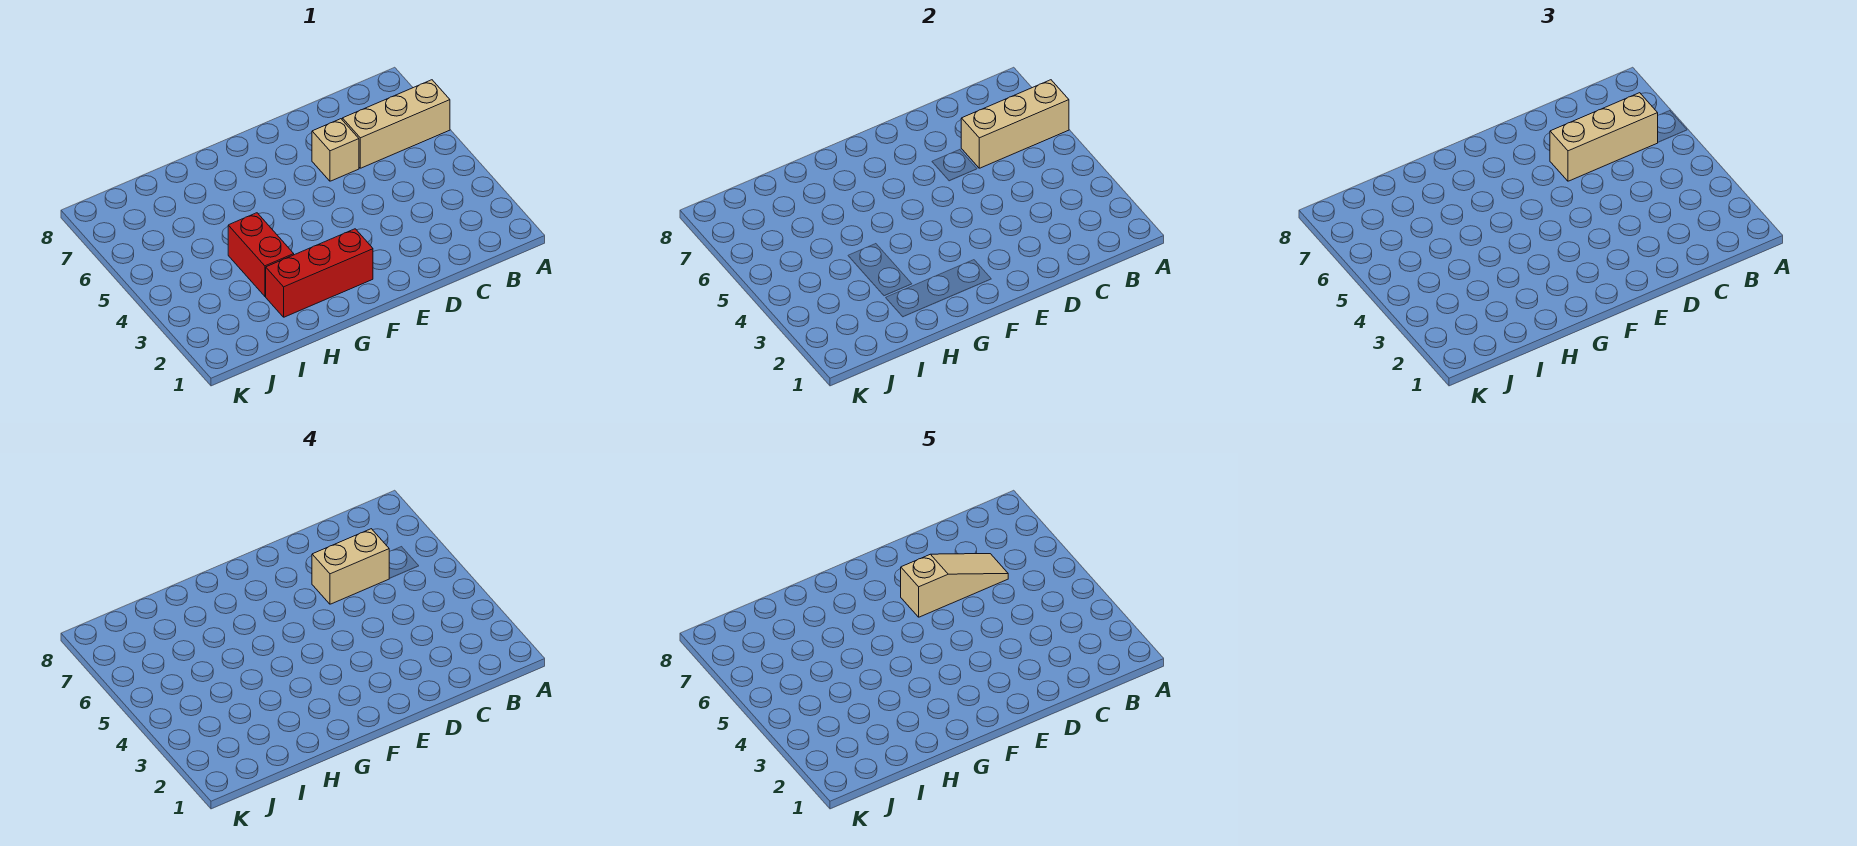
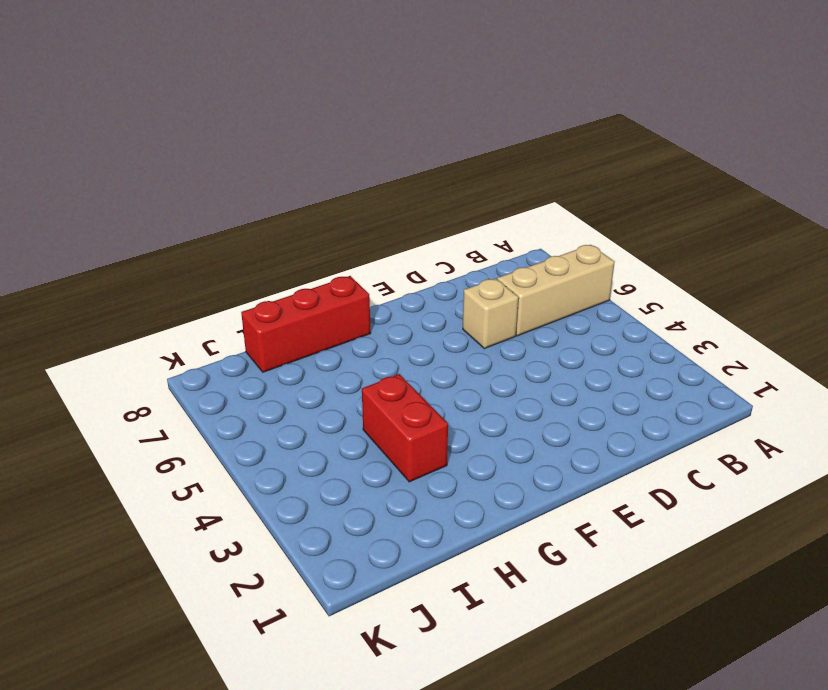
red 1x3 brick [241,276,371,372] -> red 1x3 brick moved to [266,229,373,317]
none -> tan 1x3 brick [961,80,1069,168]
none -> tan 1x3 brick [1550,93,1658,181]

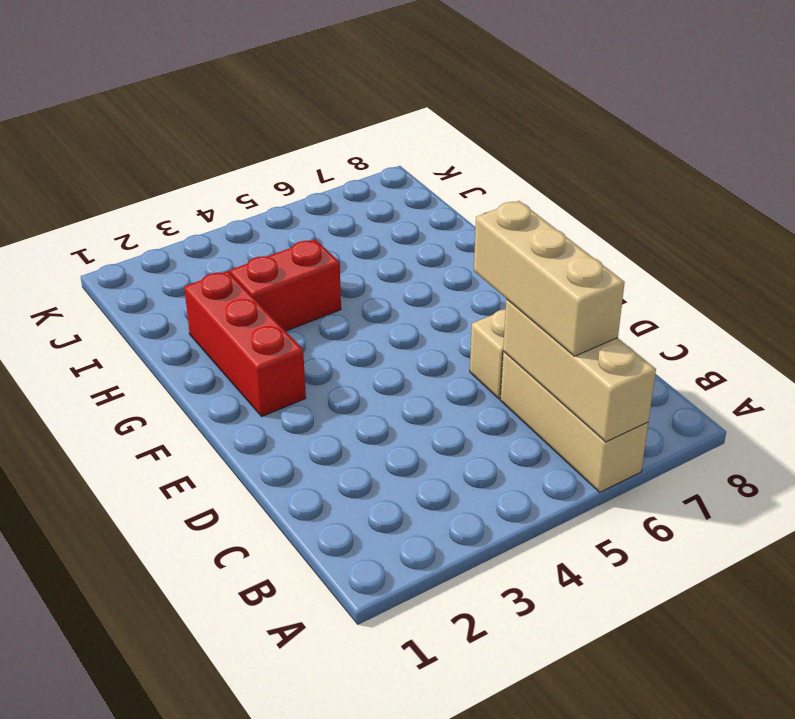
none -> tan 1x2 brick [312,529,389,604]
none -> tan 1x3 slope [901,554,1008,617]

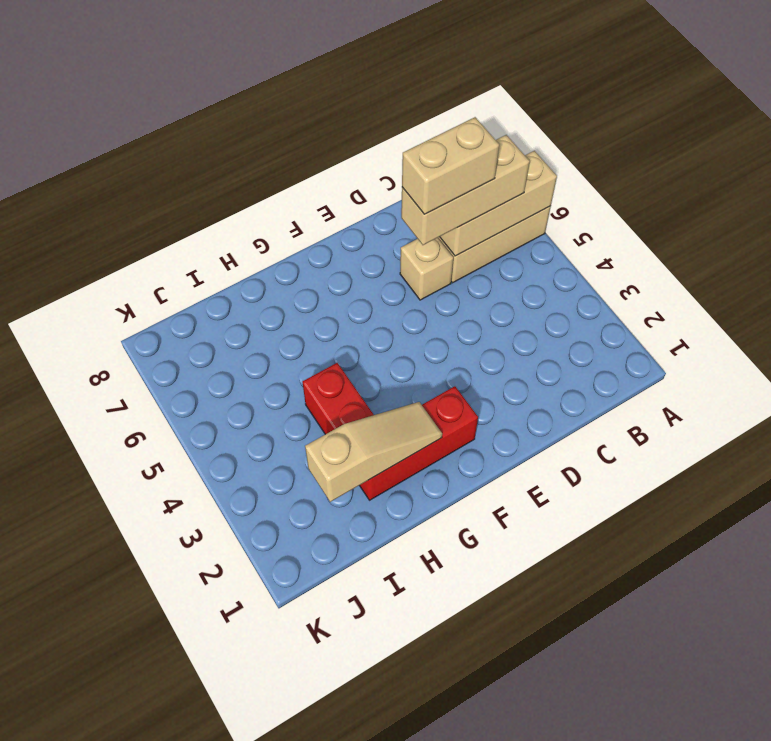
tan 1x3 slope [305,402,442,502] -> tan 1x3 slope moved to [901,554,1008,617]

